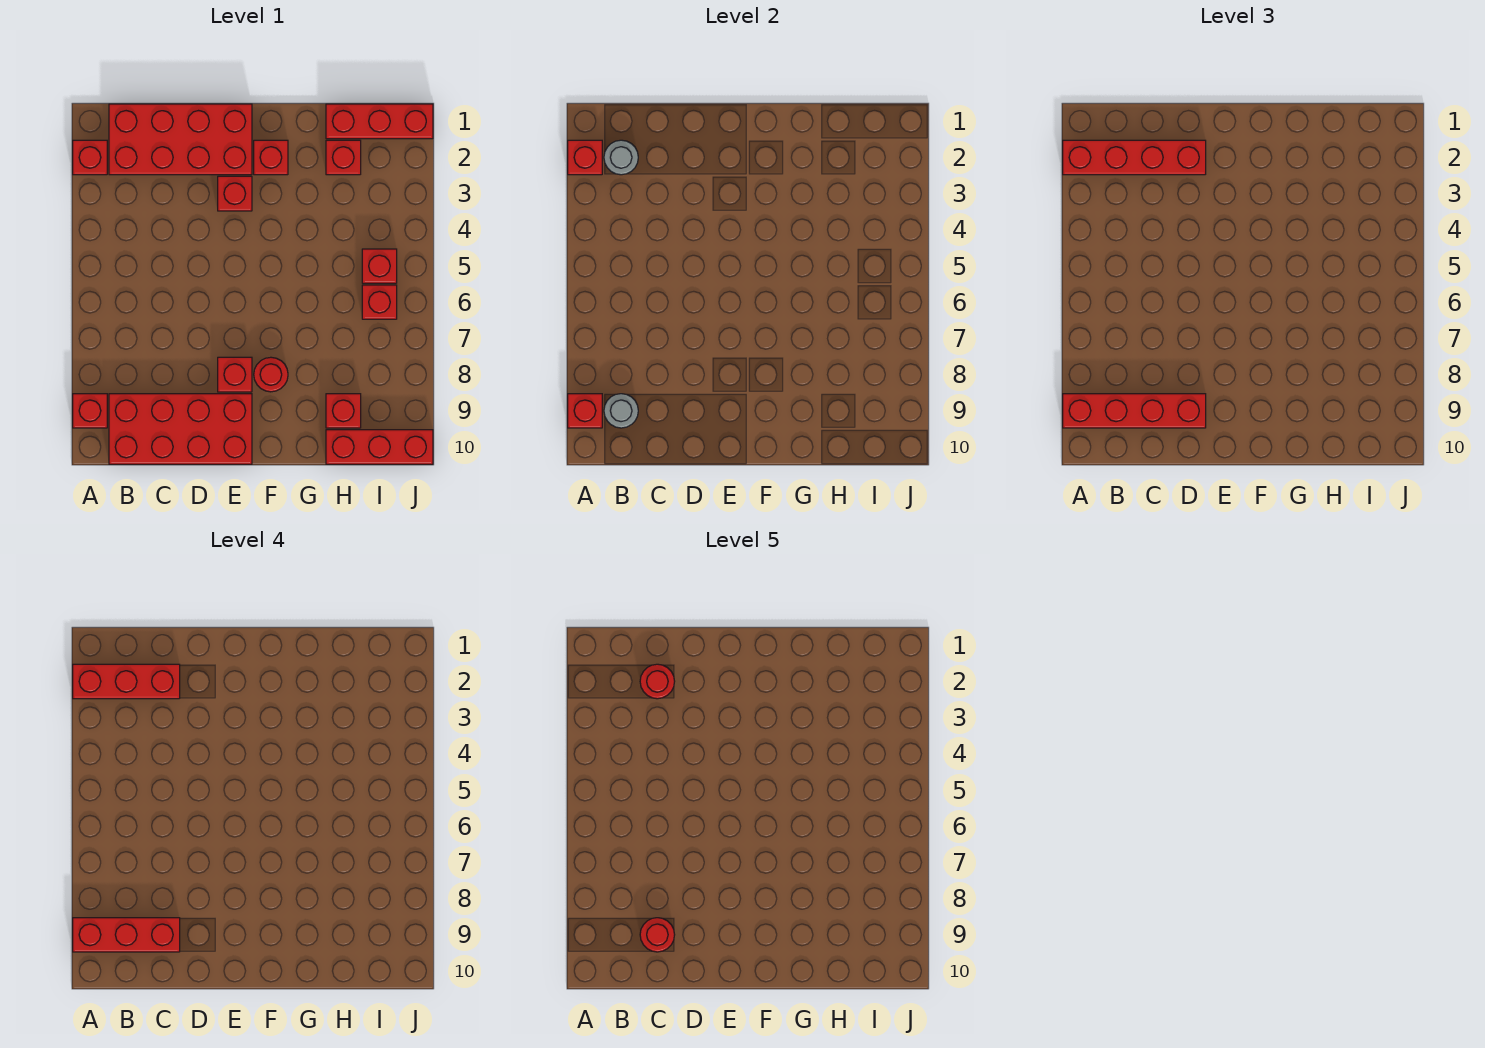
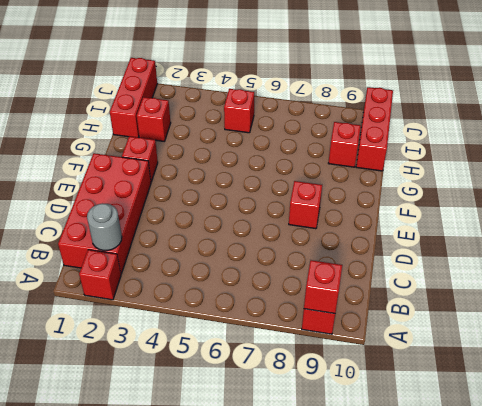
none -> red 2x4 brick [109,394,252,464]
none -> red 1x1 brick [218,176,252,211]
none -> red 1x1 round brick [254,357,288,392]

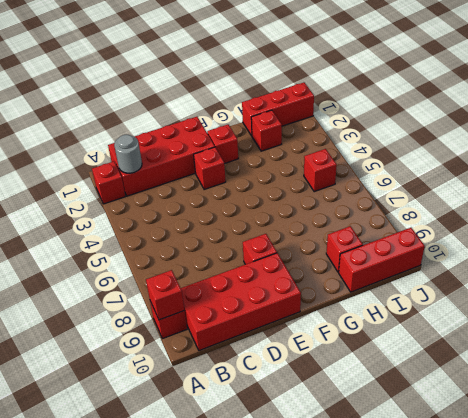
none -> red 1x1 round brick [254,357,288,392]
none -> red 1x1 brick [362,285,397,319]
none -> red 1x1 brick [568,140,602,175]

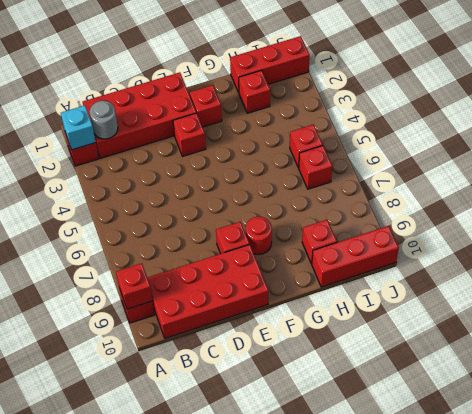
cyan 1x1 brick [61,106,96,150] -> red 1x1 brick [568,140,602,175]
none -> grey 1x1 round brick [604,394,638,428]
none -> red 1x4 brick [1063,140,1206,175]
none -> red 1x4 brick [1063,394,1206,428]

